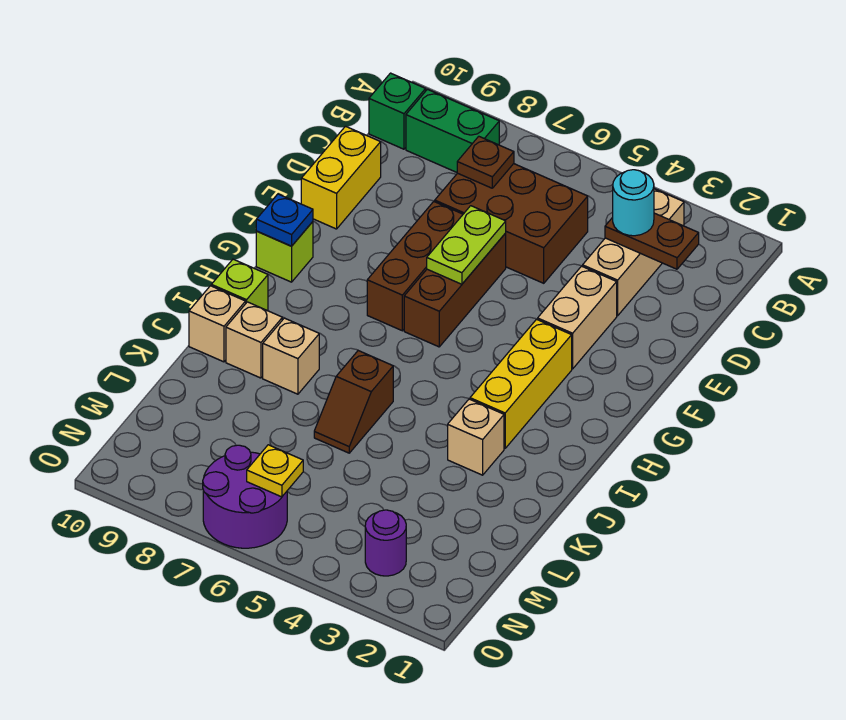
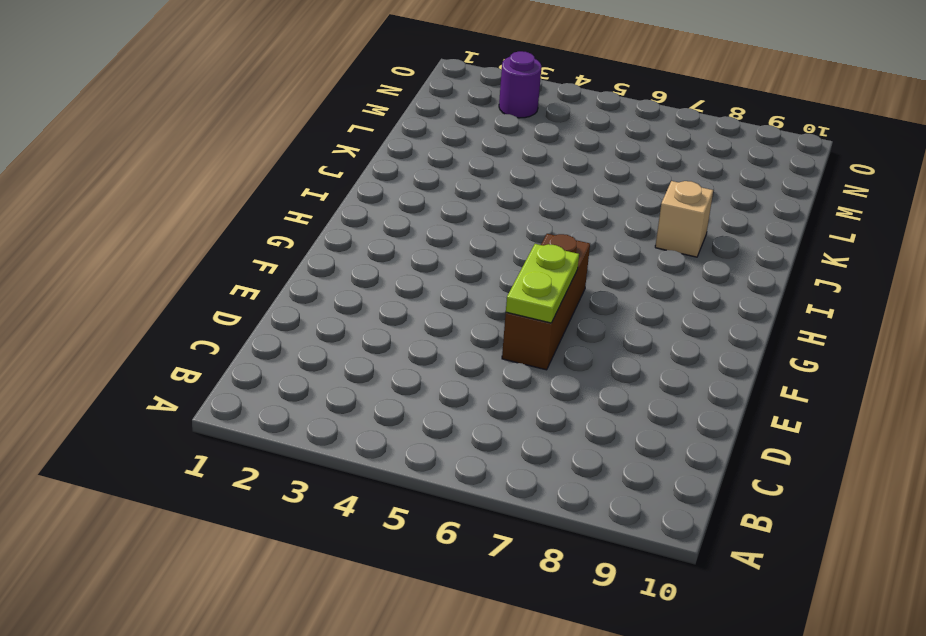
none -> tan 1x3 brick [583,189,684,316]
none -> green 1x2 brick [406,89,499,172]
none -> green 1x1 brick [369,73,426,149]

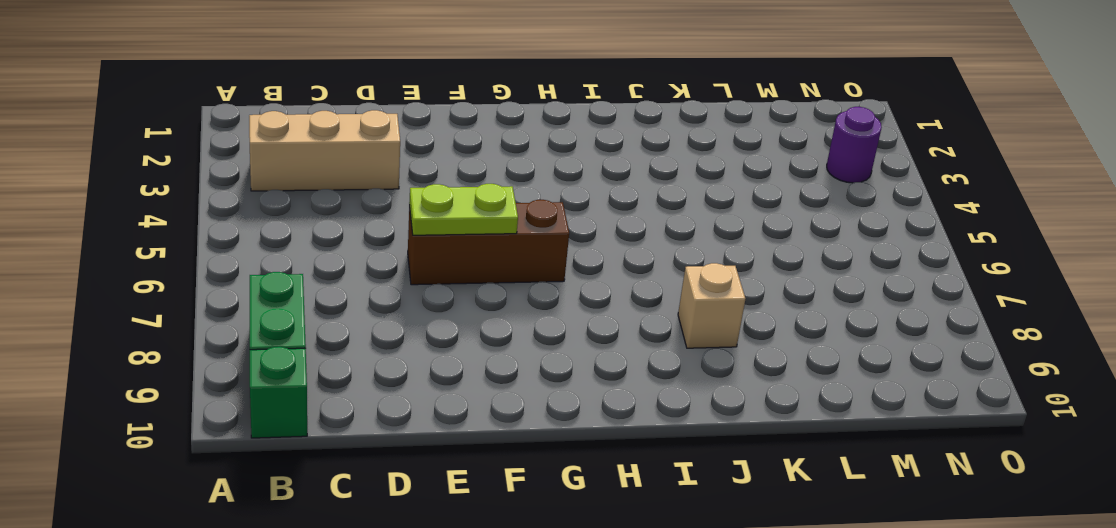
none -> brown 2x3 brick [435,164,588,283]
none -> yellow 1x2 brick [301,126,381,229]
none -> tan 1x2 brick [538,266,617,369]

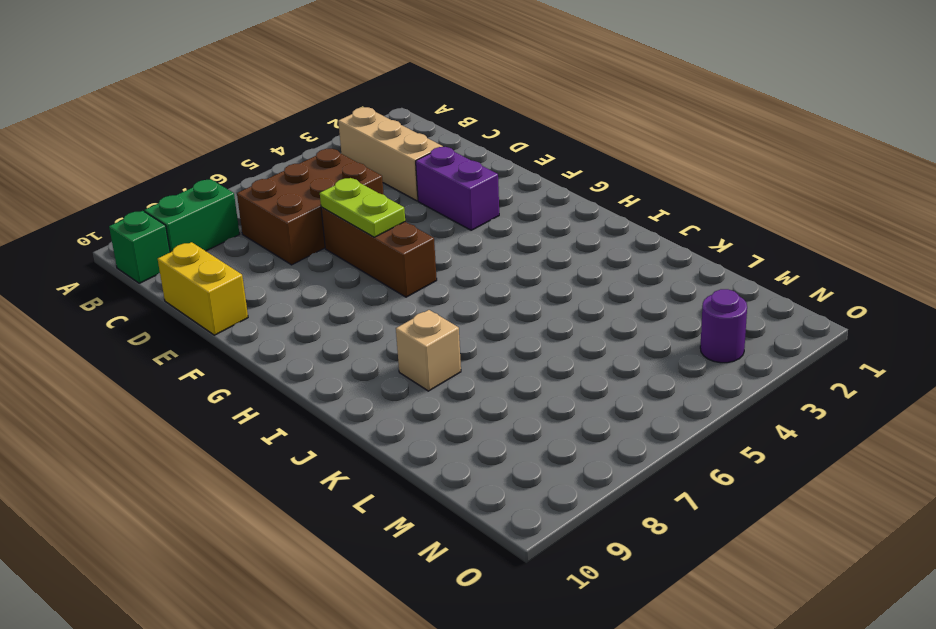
purple 1x2 brick [416,147,499,230] -> tan 1x2 brick [538,266,617,369]
none -> brown 1x3 brick [367,202,463,331]
none -> yellow 1x3 brick [470,319,572,448]
none -> lime 1x1 brick [256,222,313,282]

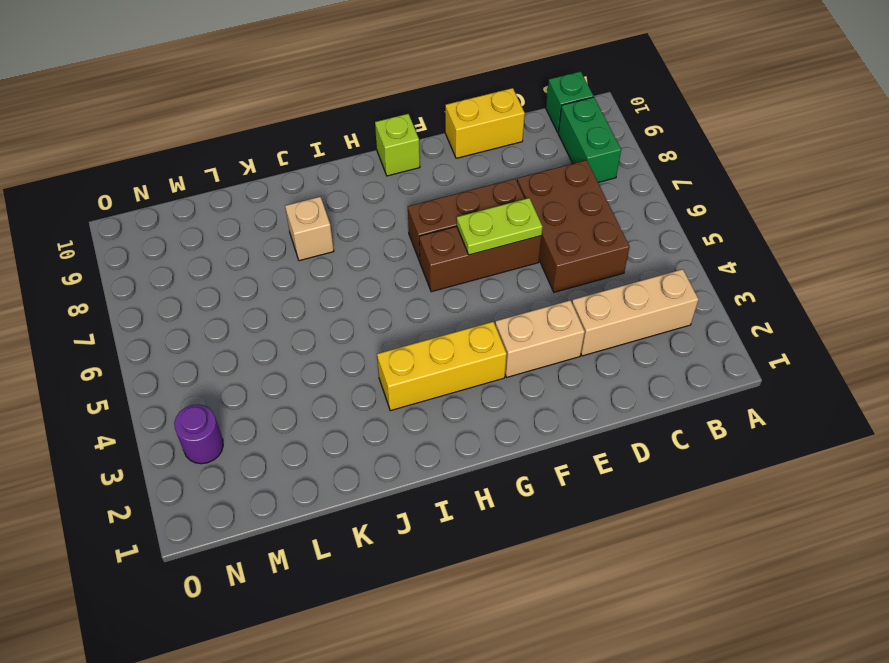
none -> lime 1x1 brick [211,259,268,311]
none -> tan 1x1 brick [448,399,504,475]
none -> brown 1x2 slope [314,351,393,453]

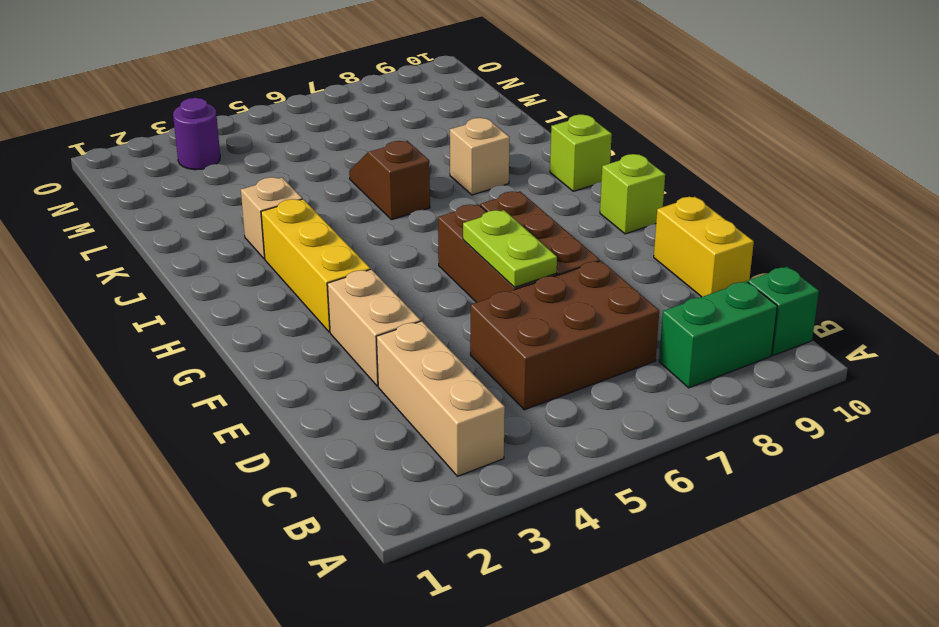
none -> tan 1x1 brick [226,302,282,378]
none -> tan 1x1 brick [189,286,246,362]
none -> purple 2x2 round brick [203,445,287,548]

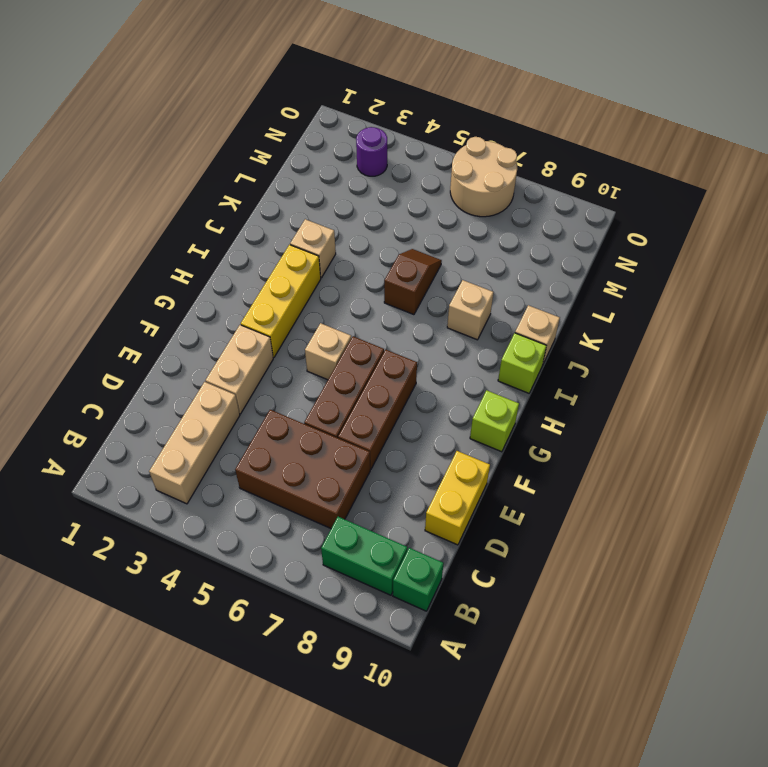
tan 1x1 brick [305,323,351,380] -> tan 1x1 brick moved to [226,302,282,378]
tan 2x2 round brick [450,137,517,217] -> purple 2x2 round brick [203,445,287,548]
none -> brown 1x2 plate [605,213,699,269]
none -> brown 1x1 plate [457,136,514,188]
none -> lime 1x2 plate [427,206,506,284]

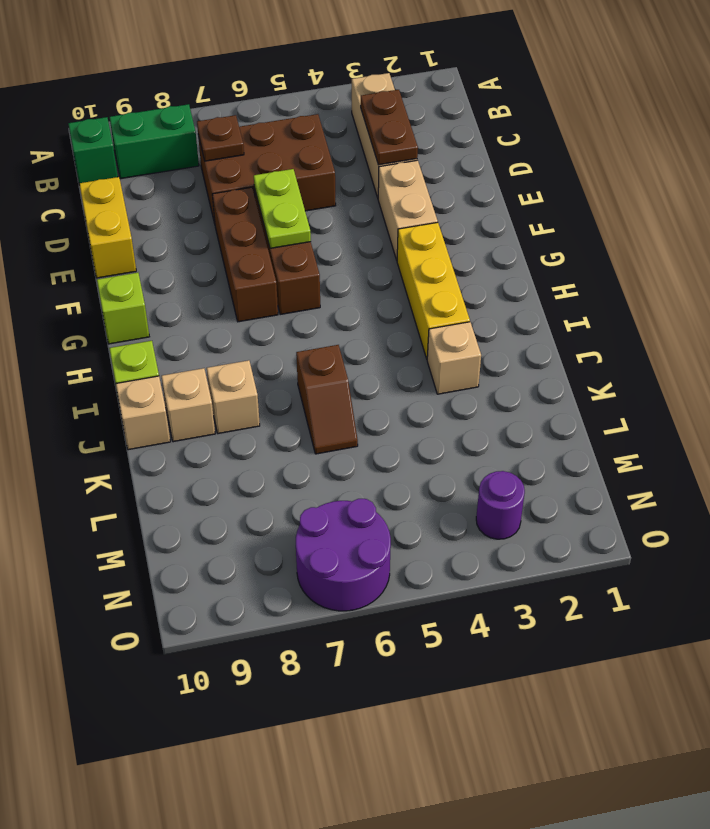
brown 1x2 plate [361,90,418,165] -> brown 1x2 plate turned to [605,213,699,269]
none -> blue 1x1 plate [256,194,313,246]
none -> yellow 1x1 plate [247,445,303,497]
none -> cyan 1x1 round brick [613,170,654,236]

